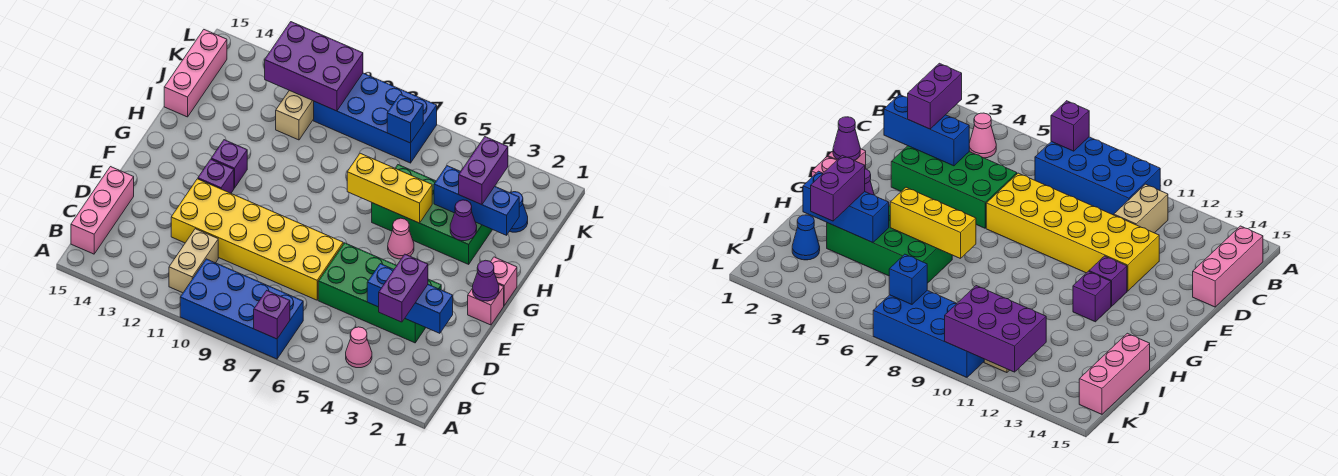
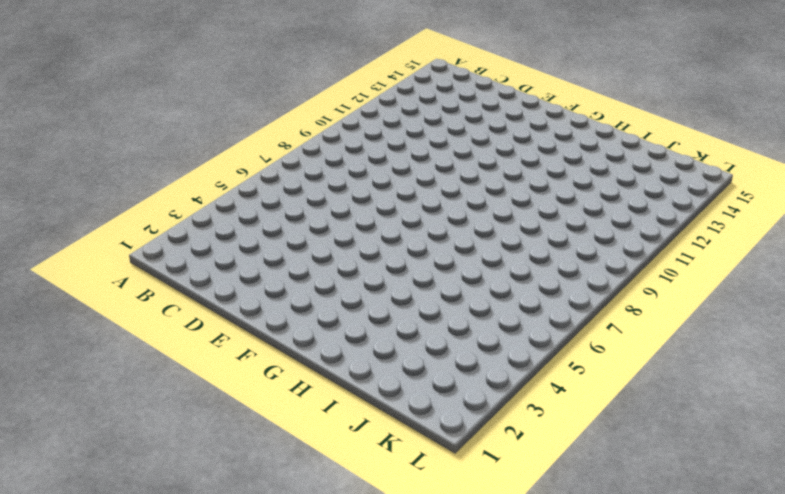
none -> blue 2x4 brick [180,259,303,359]
none -> pink 1x1 cone [346,327,372,368]
none -> tan 1x2 brick [169,229,218,293]

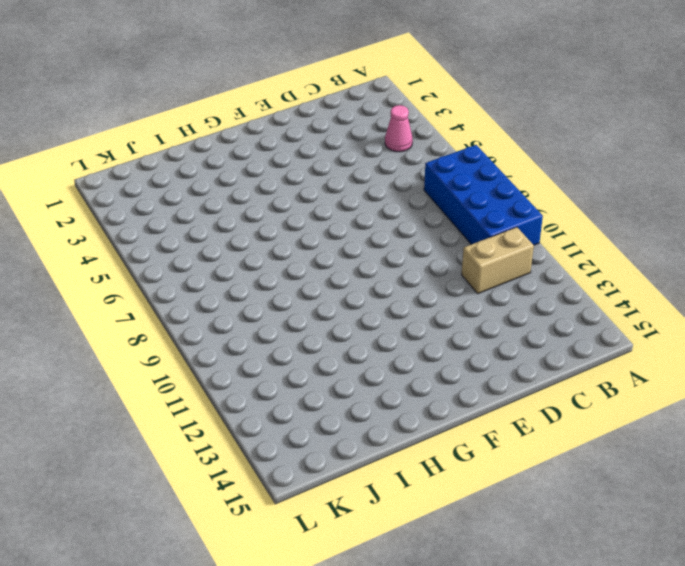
none -> pink 1x3 brick [71,167,134,254]
none -> green 2x4 brick [318,243,441,343]
none -> yellow 2x6 brick [171,179,343,300]

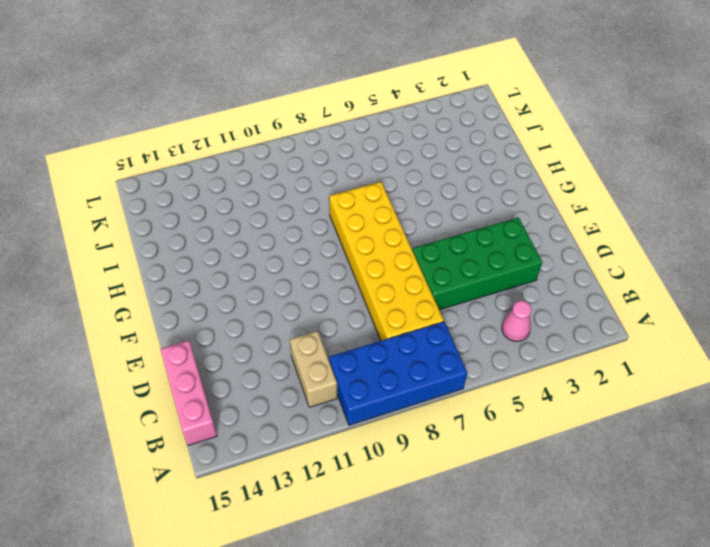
yellow 2x6 brick [329,182,444,341] -> yellow 2x6 brick turned to [171,179,343,300]
none -> pink 1x1 brick [468,285,504,325]
none -> purple 1x1 brick [198,159,234,193]
none -> pink 1x1 brick [491,257,517,305]

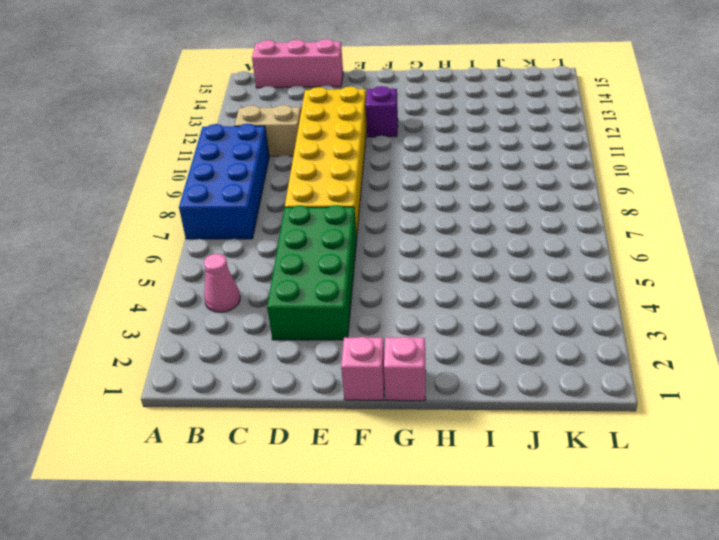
none -> pink 1x1 cone [388,218,414,259]
none -> purple 1x1 brick [211,140,247,188]
none -> green 2x4 brick [372,165,492,264]

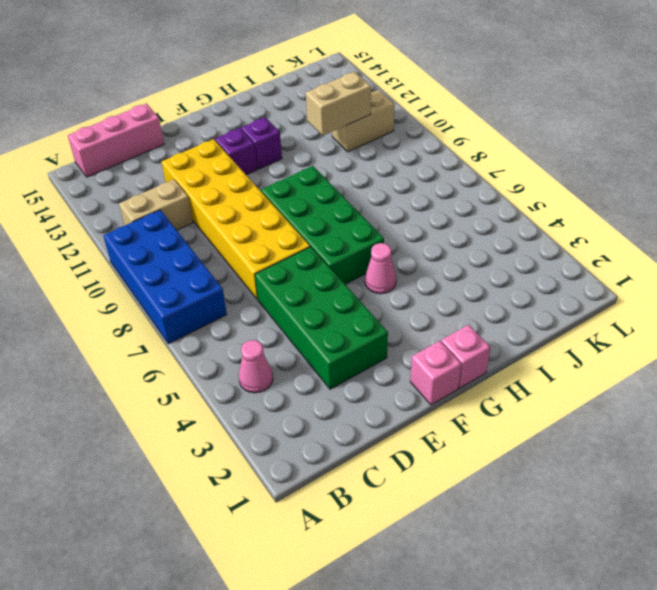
green 2x4 brick [261,166,384,284] -> green 2x4 brick moved to [372,165,492,264]
tan 1x2 brick [306,72,371,136] -> none
none -> pink 1x3 brick [164,30,227,117]
none -> blue 1x1 cone [510,192,528,232]
none -> blue 2x4 brick [314,73,437,163]

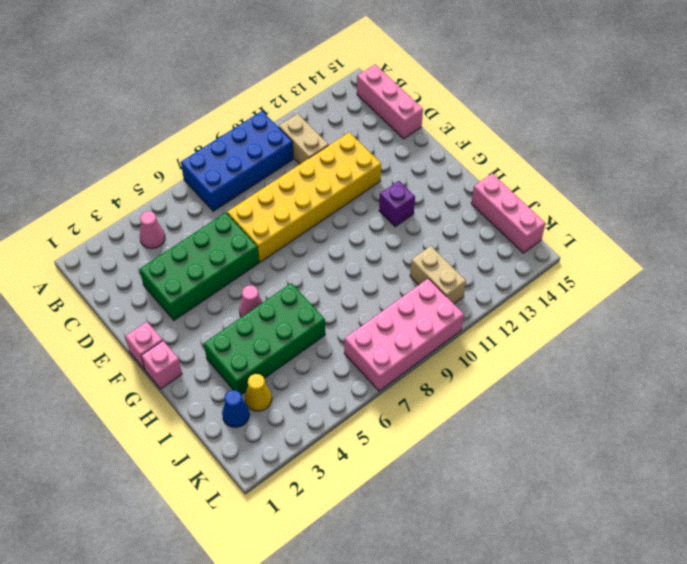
yellow 1x1 cone [245,374,272,411] -> none
pink 2x4 brick [344,278,464,391] -> blue 2x4 brick [314,73,437,163]
none -> purple 1x1 brick [198,159,234,193]
none -> purple 1x1 brick [254,291,290,339]
none -> blue 1x3 brick [367,264,453,333]

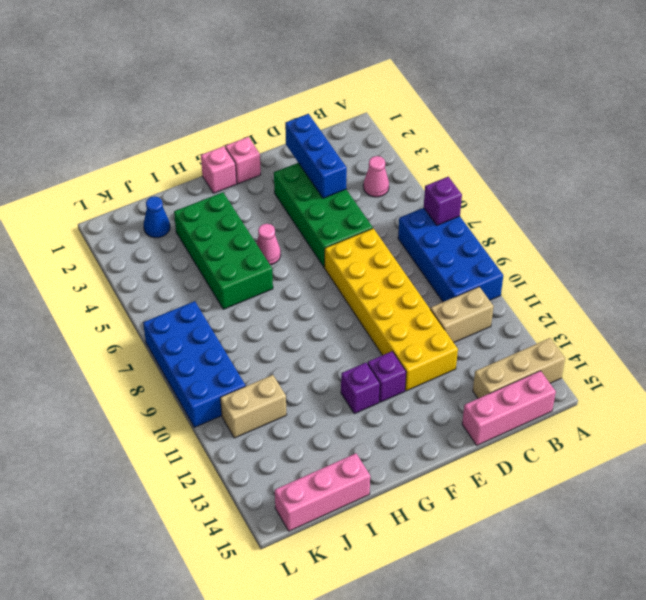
tan 1x3 brick [473,338,565,398] -> none
none -> purple 1x1 cone [473,260,499,301]
none -> purple 1x1 cone [450,200,477,241]
none -> yellow 1x3 brick [347,153,432,223]

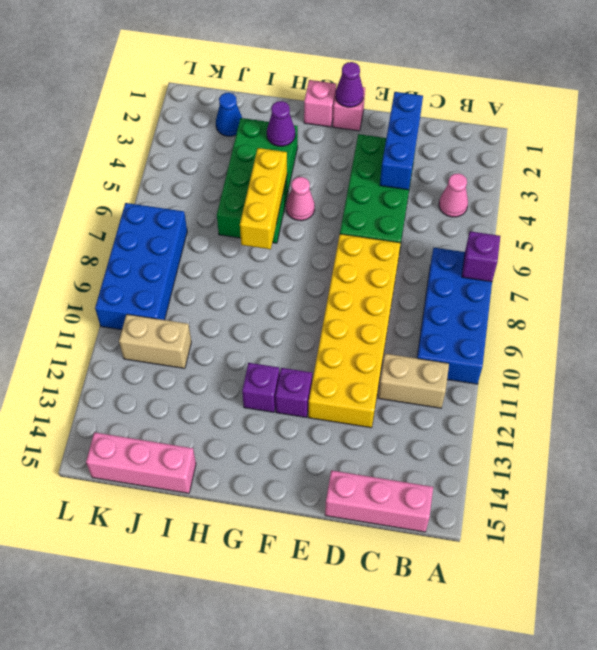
none -> blue 1x3 brick [434,166,519,235]
none -> blue 1x1 brick [387,95,423,143]
none -> purple 2x3 brick [265,22,363,111]

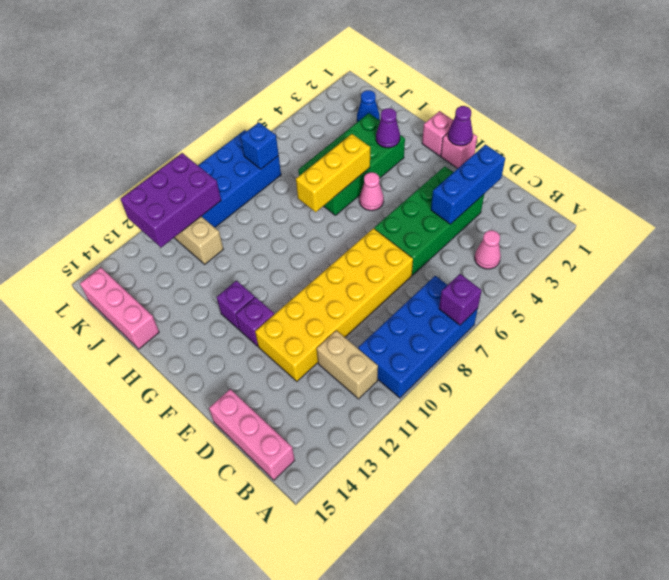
none -> blue 1x3 brick [434,166,519,235]
none -> purple 1x2 brick [379,254,428,322]
none -> purple 1x2 brick [459,137,508,205]

